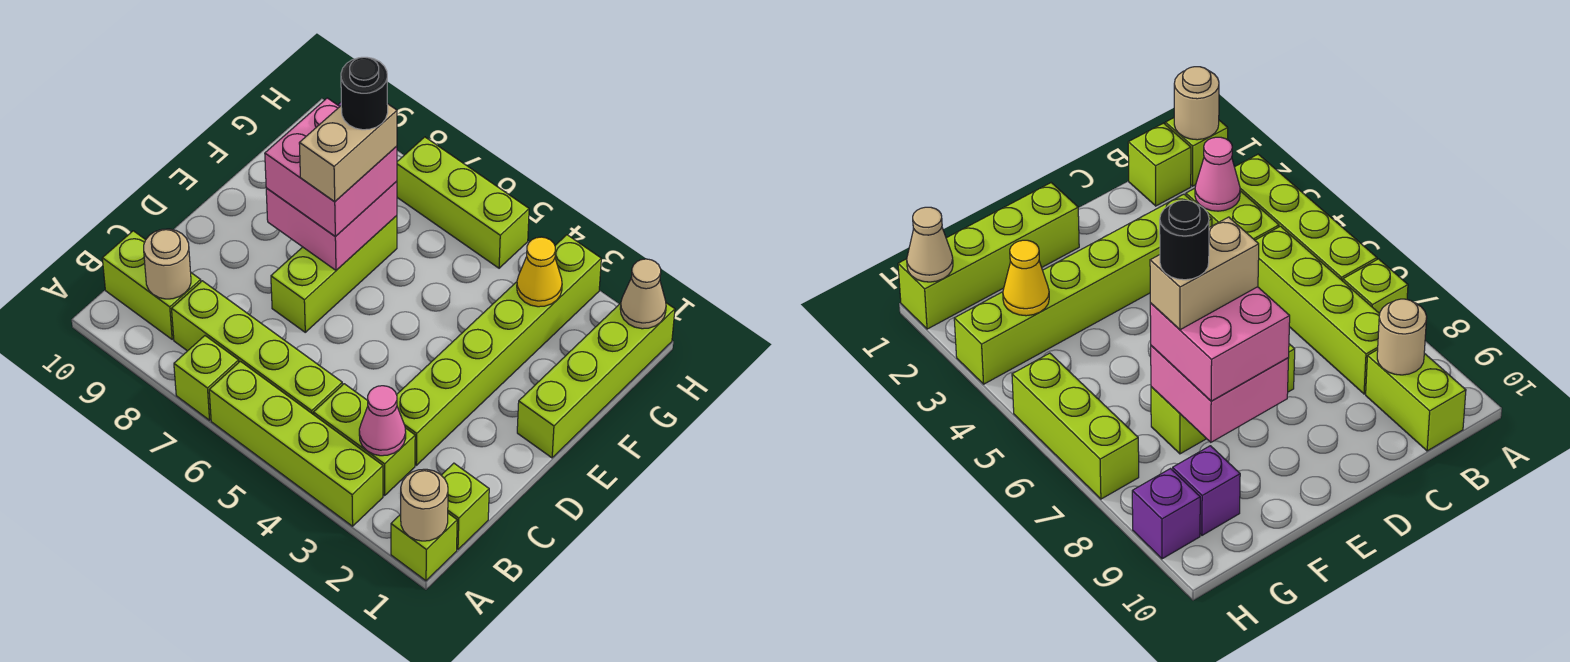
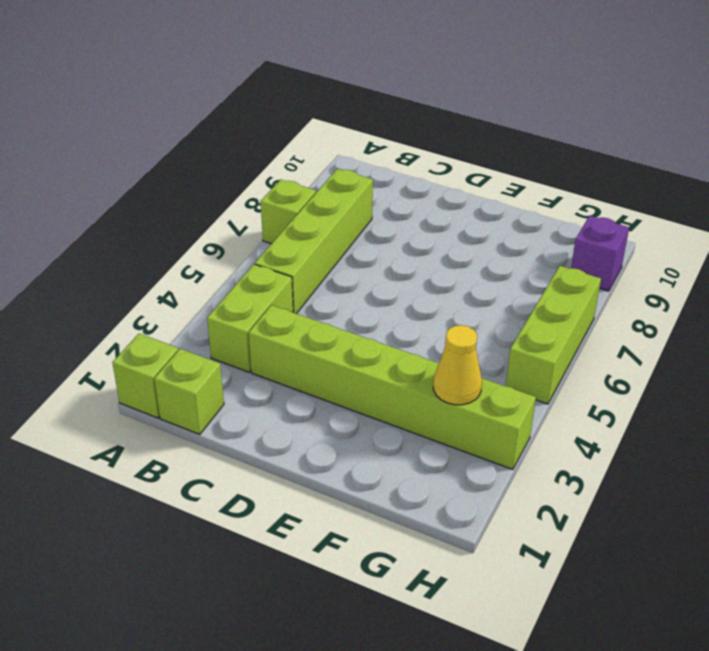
none -> lime 1x4 brick [209,361,383,526]
none -> lime 1x2 brick [102,231,201,339]
none -> lime 1x3 brick [271,216,397,332]

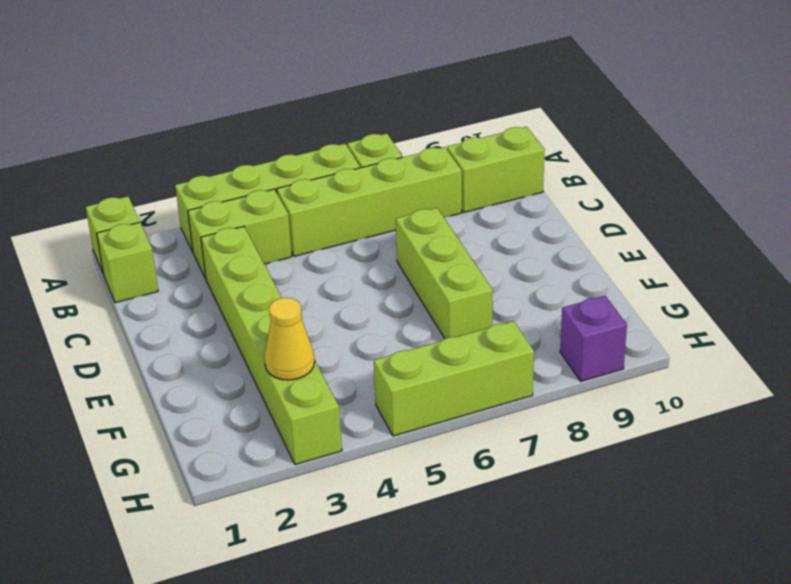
none -> lime 1x4 brick [517,303,675,458]
none -> purple 1x1 brick [1173,446,1240,535]
none -> tan 1x1 round brick [401,469,448,541]

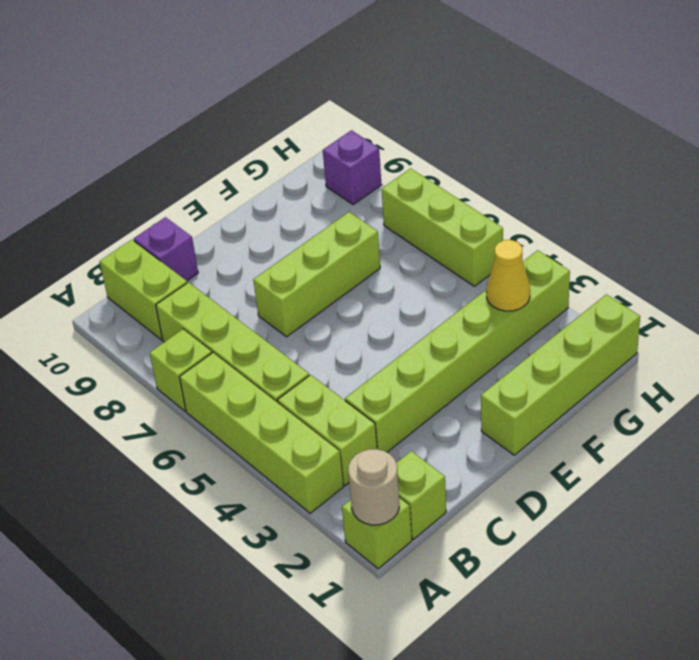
purple 1x1 brick [134,217,198,281] -> purple 1x1 brick moved to [1173,446,1240,535]
none -> pink 1x1 cone [359,386,406,456]
none -> tan 1x1 round brick [144,229,191,299]
none -> pink 2x2 brick [266,181,397,270]

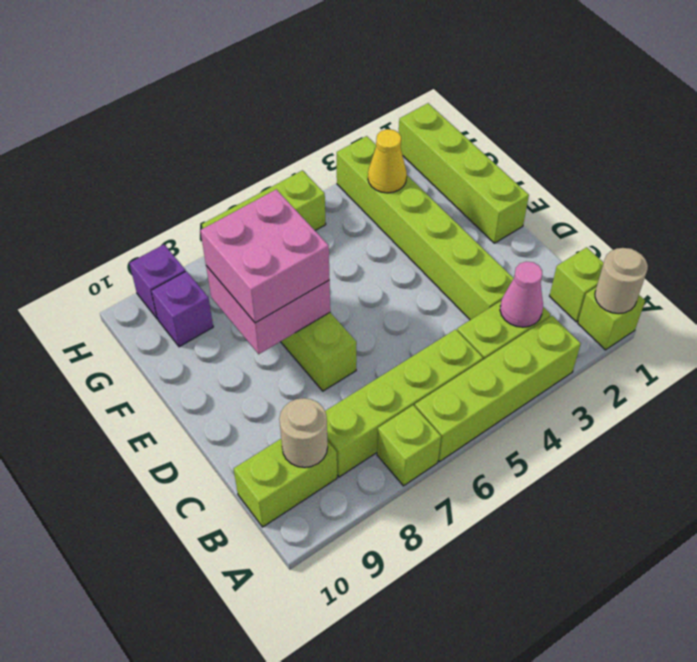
none -> tan 1x1 cone [620,259,666,329]
none -> tan 1x2 brick [299,104,397,202]
none -> black 1x1 round brick [341,57,388,130]

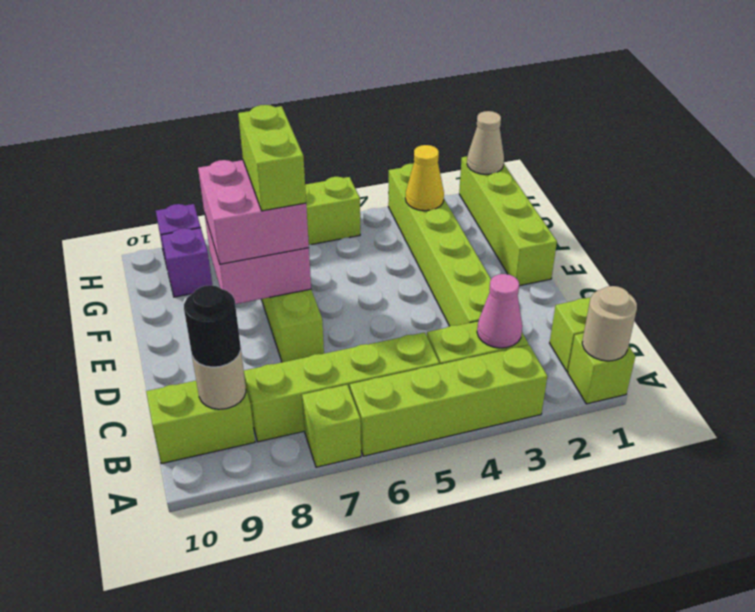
black 1x1 round brick [184,285,241,367] -> black 1x1 round brick moved to [341,57,388,130]
lime 1x2 brick [238,105,306,211] -> tan 1x2 brick [299,104,397,202]

